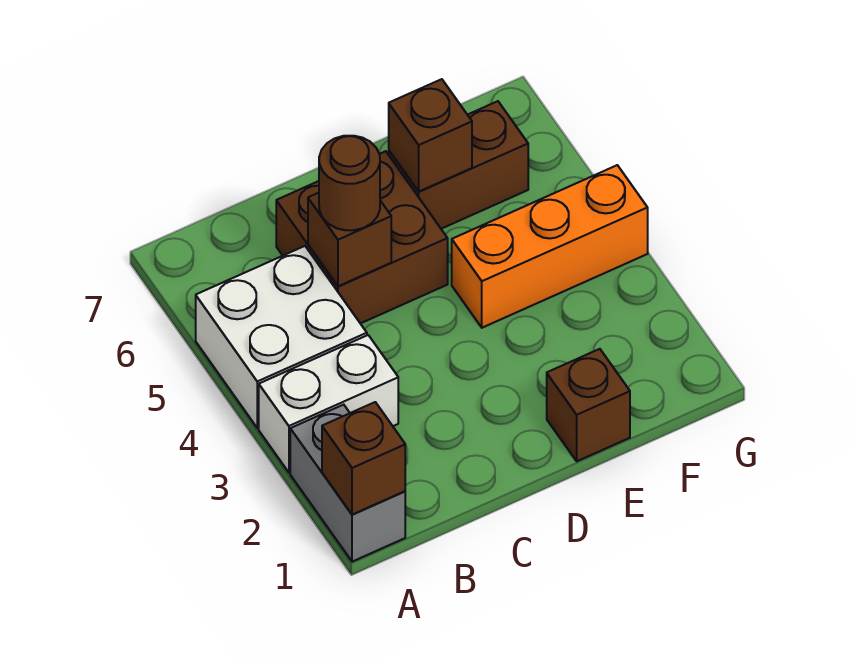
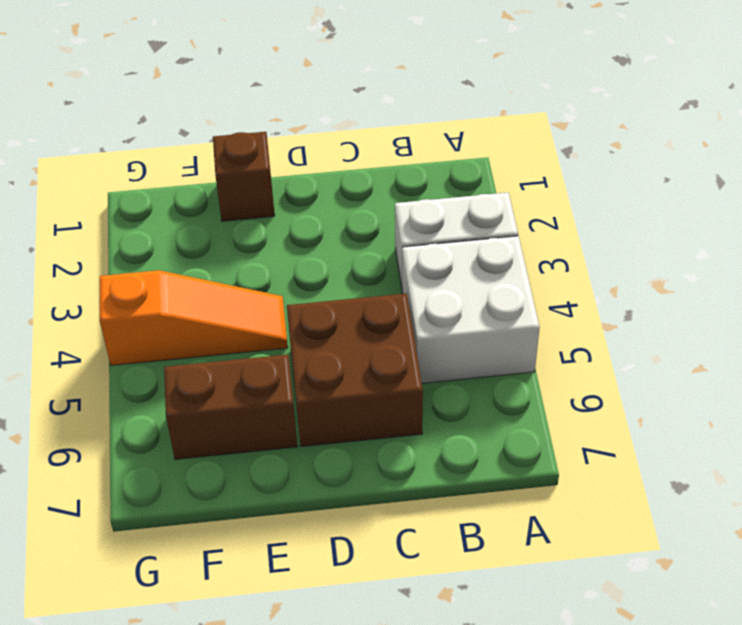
orange 1x3 slope [100,270,288,366] -> orange 1x3 brick [452,165,648,328]
none -> grey 1x2 brick [290,405,405,562]
none -> brown 1x1 brick [322,402,405,515]

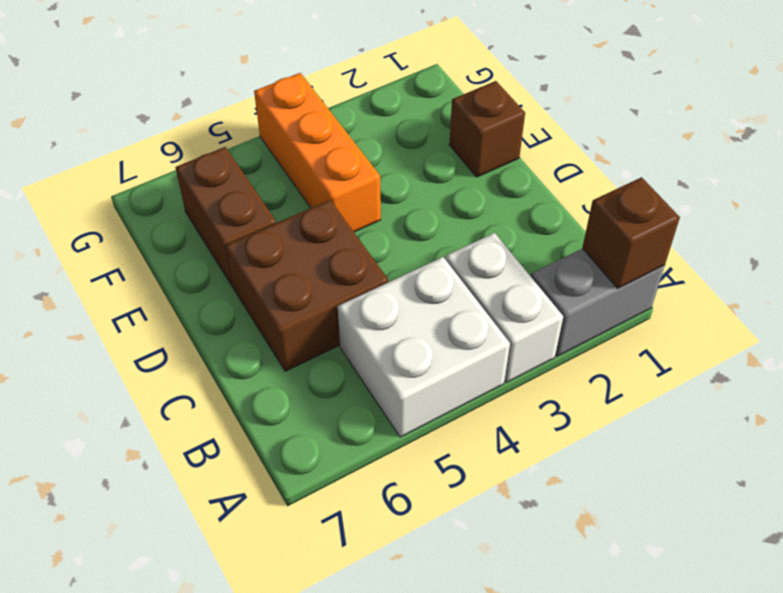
none -> brown 1x1 brick [308,193,391,286]
none -> brown 1x1 brick [389,79,472,192]

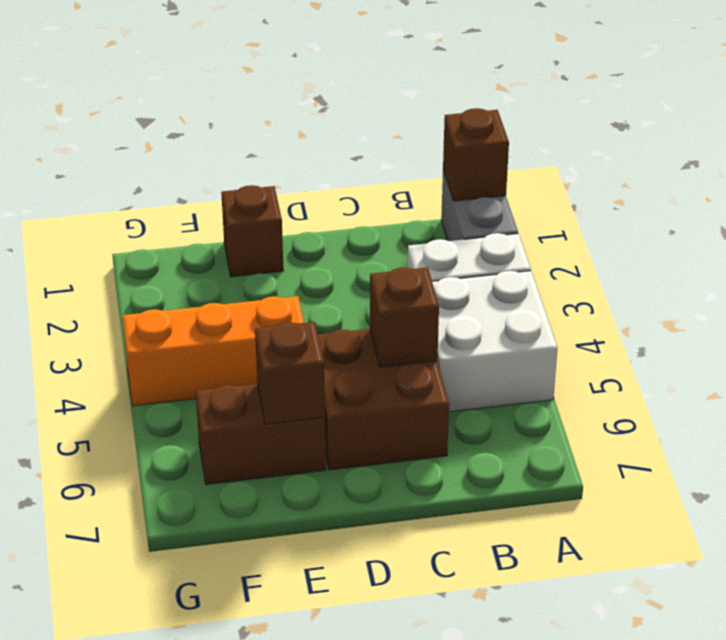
none -> brown 1x1 round brick [319,136,380,230]

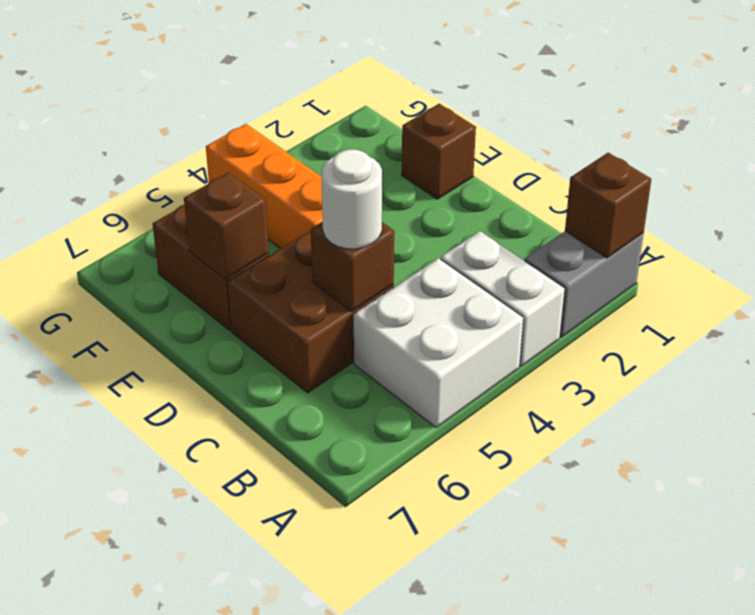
white 1x1 round brick [321,149,382,249] -> brown 1x1 round brick [319,136,380,230]

